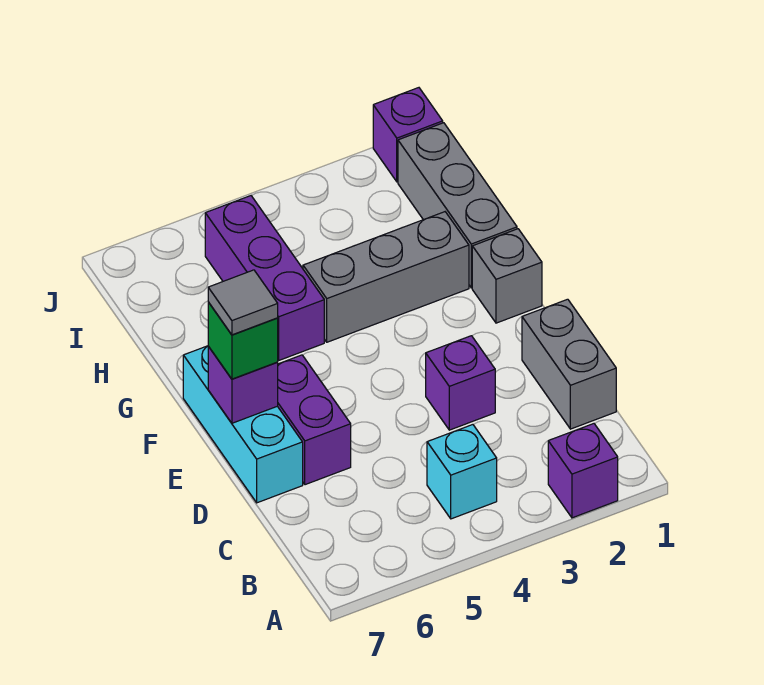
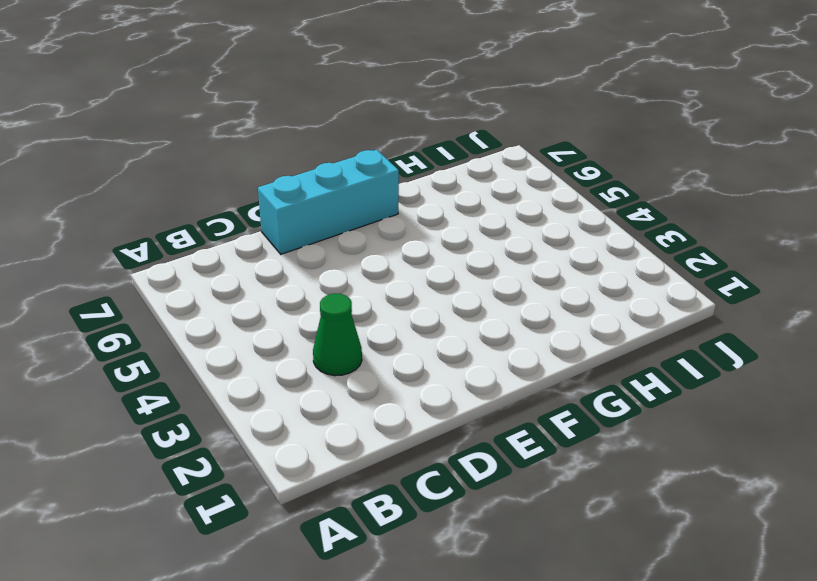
green 1x1 cone [313,294,362,376] -> none
none -> purple 1x1 brick [548,424,618,518]
none -> cyan 1x1 brick [427,425,497,519]
none -> grey 1x2 brick [522,299,616,429]

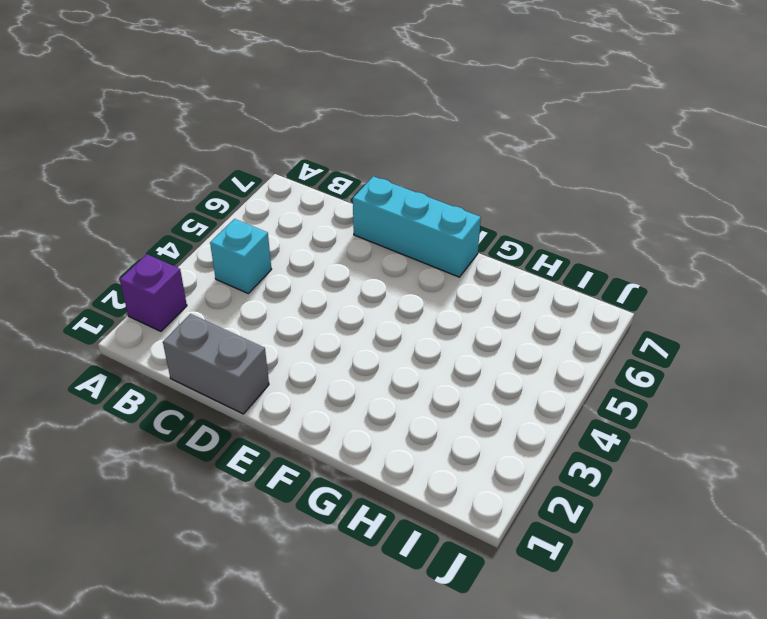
none -> purple 1x1 brick [426,336,495,430]
none -> purple 1x2 brick [278,355,351,485]
none -> grey 1x1 brick [472,229,542,323]

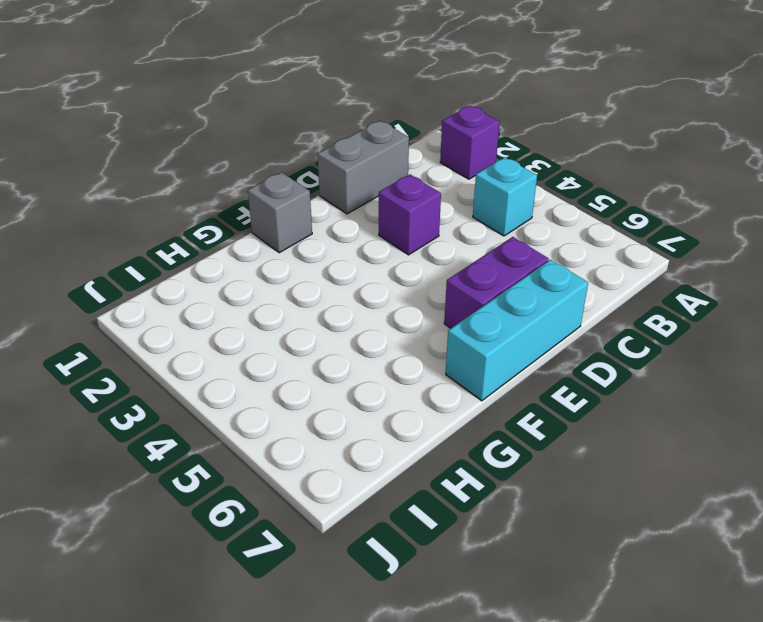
none -> grey 1x3 brick [398,123,517,288]
none -> grey 1x3 brick [303,212,469,342]
none -> purple 1x3 brick [205,196,324,360]

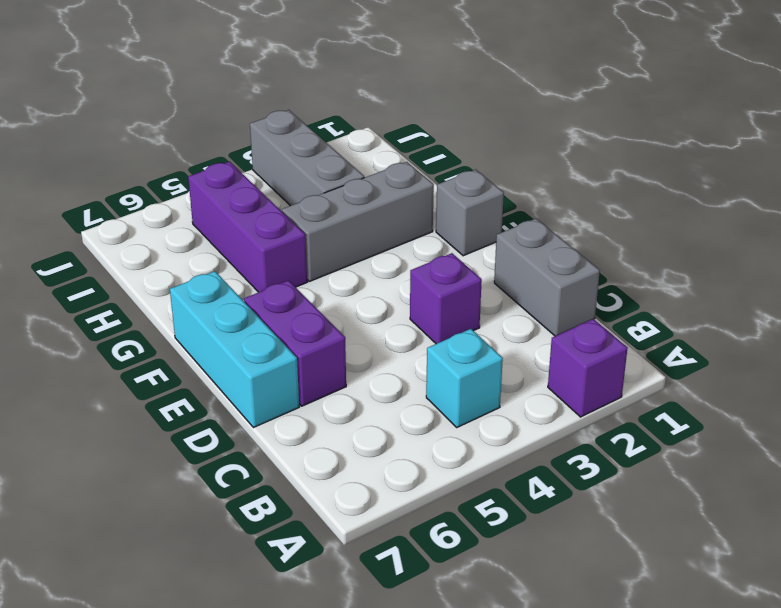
grey 1x3 brick [250,110,364,206] -> grey 1x3 brick moved to [398,123,517,288]
none -> purple 1x1 brick [373,88,443,182]
none -> purple 1x1 brick [208,347,278,423]
none -> green 1x1 brick [208,302,278,379]

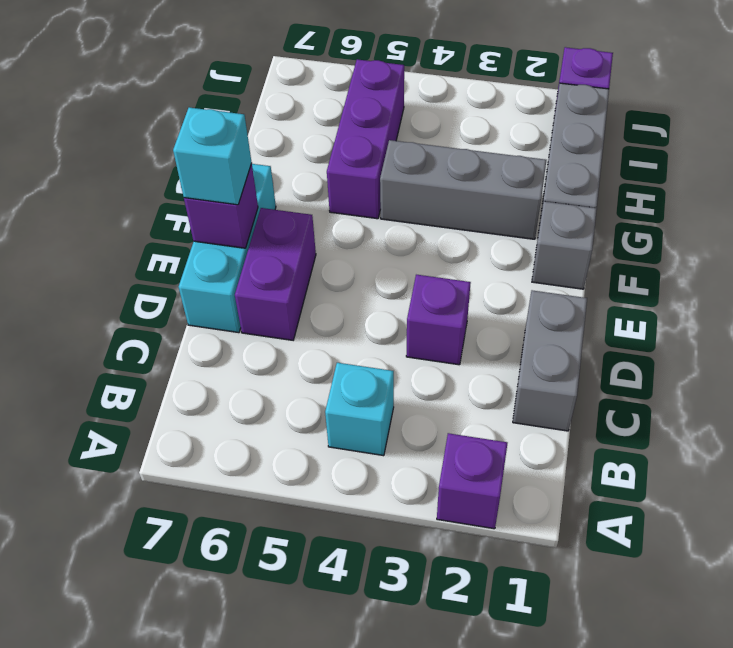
cyan 1x1 brick [173,107,252,205] -> green 1x1 brick [208,302,278,379]
none -> grey 1x1 tile [208,270,278,335]

